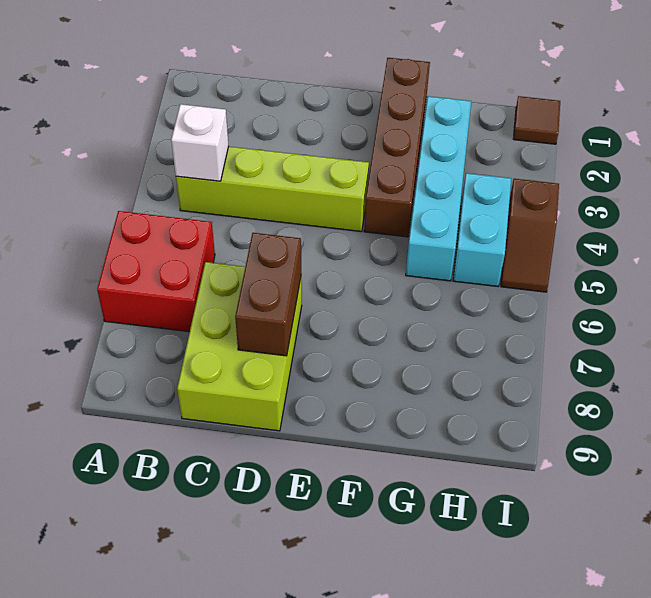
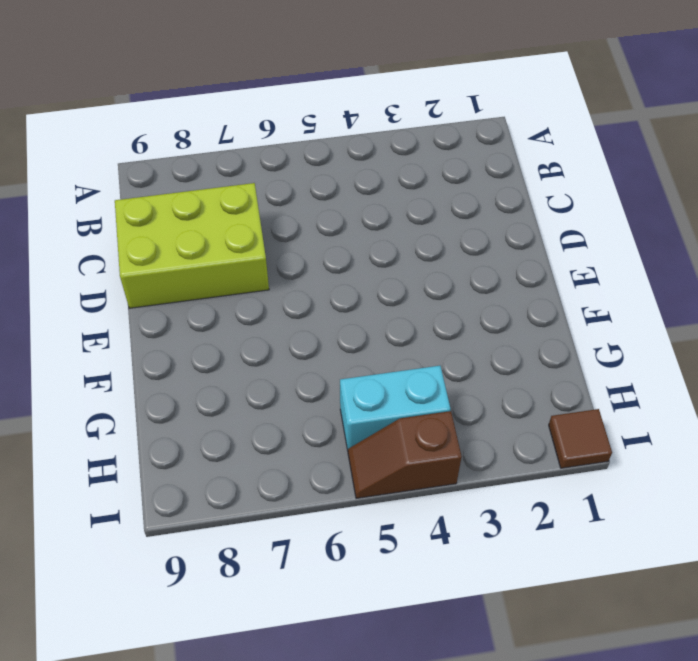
none -> red 2x2 brick [97,211,215,332]
none -> lime 1x4 brick [176,147,369,232]

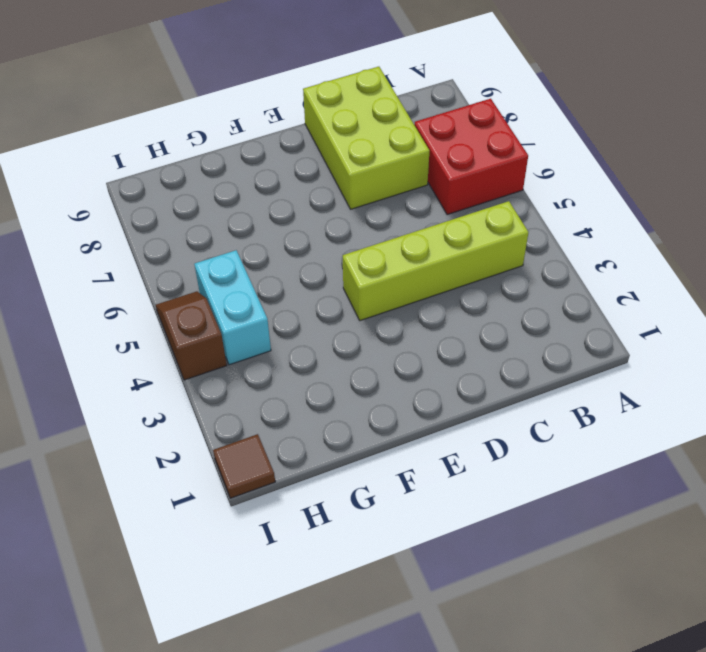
none -> brown 1x4 brick [364,58,430,237]
none -> cyan 1x4 brick [406,96,471,281]

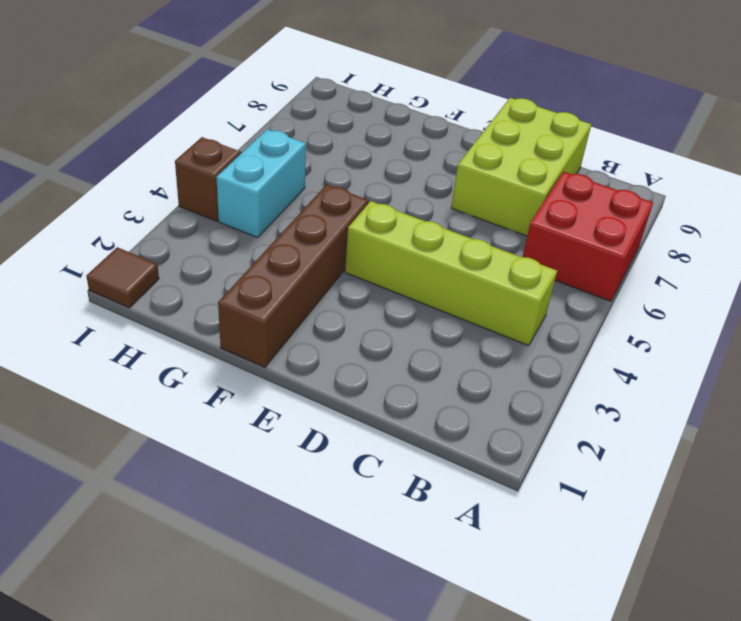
none -> cyan 1x4 brick [406,96,471,281]
none -> white 1x1 brick [171,104,229,181]

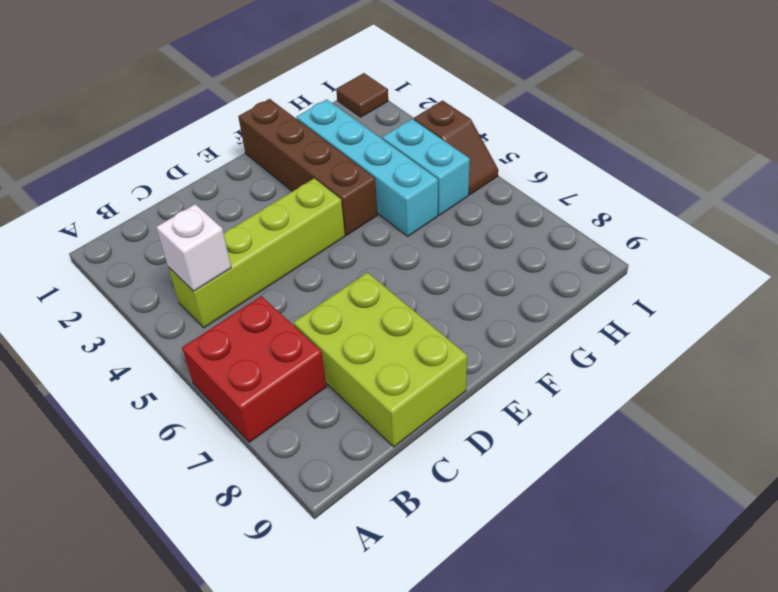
none -> brown 1x2 brick [235,233,301,356]

